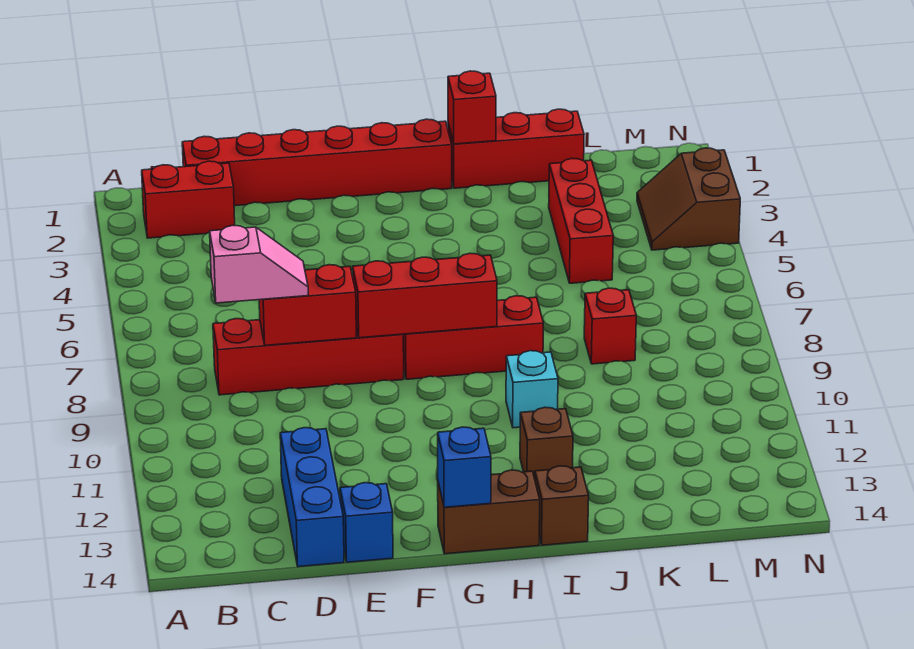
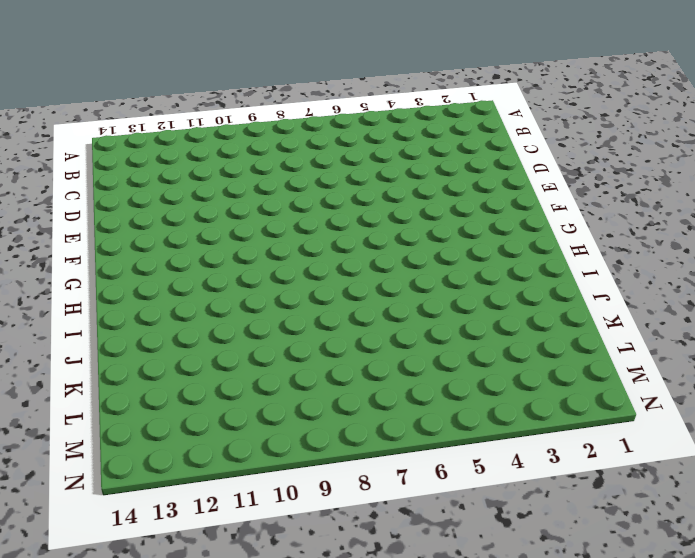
none -> red 1x2 brick [142,161,235,238]
none -> red 1x6 brick [182,119,452,206]
none -> red 1x4 brick [213,319,404,395]

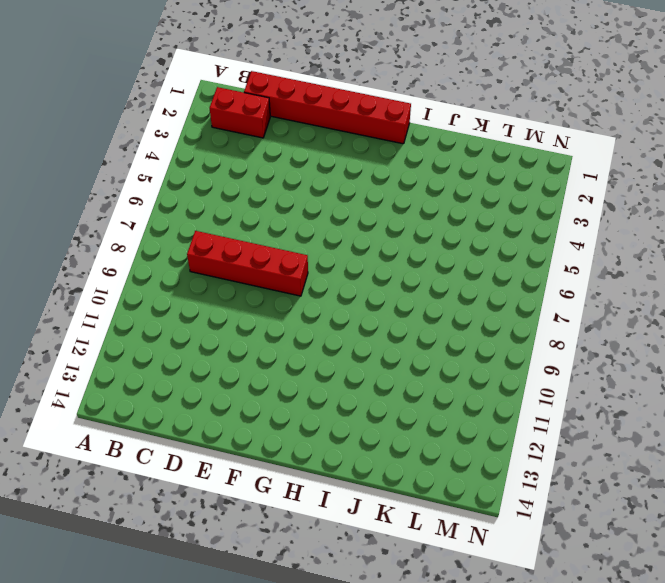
none -> blue 1x3 brick [280,428,344,567]
none -> blue 1x1 brick [340,483,393,562]
none -> red 1x3 brick [403,296,543,379]

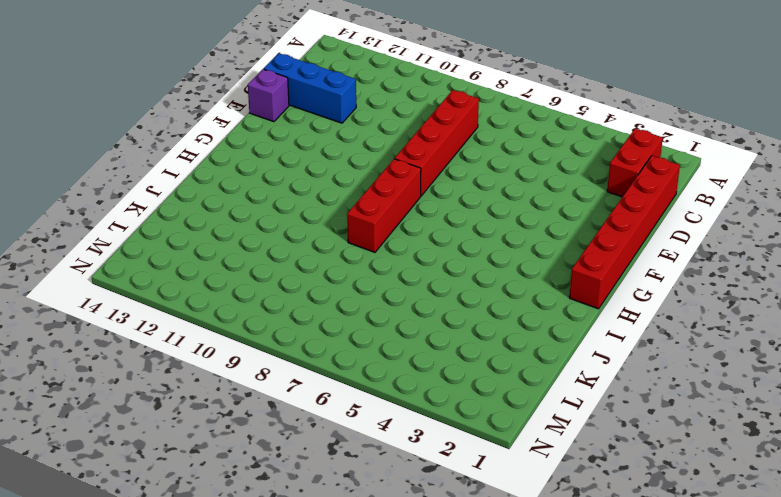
purple 1x1 brick [248,69,289,122] -> blue 1x1 brick [340,483,393,562]
none -> brown 1x2 brick [438,470,540,554]
none -> red 1x3 brick [448,109,584,188]
none -> cyan 1x1 brick [506,351,558,428]

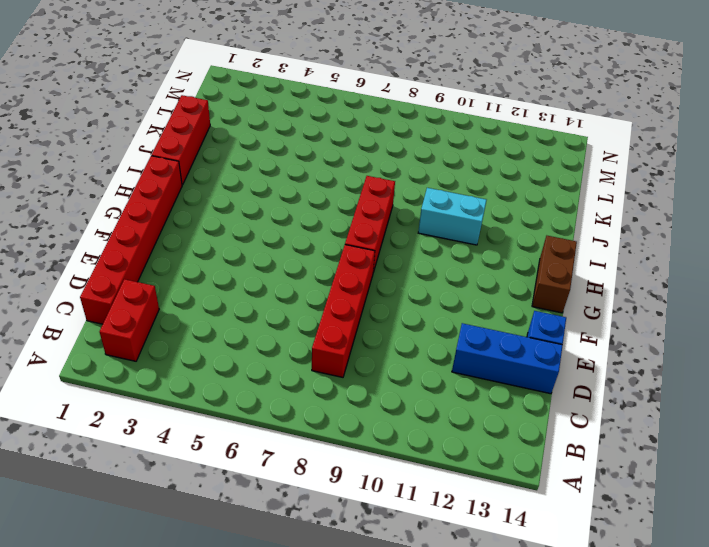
cyan 1x2 brick [418,188,486,245] -> cyan 1x1 brick [506,351,558,428]
none -> brown 1x1 brick [520,407,573,478]
none -> brown 1x1 brick [535,466,589,545]
none -> red 1x3 brick [549,158,613,283]

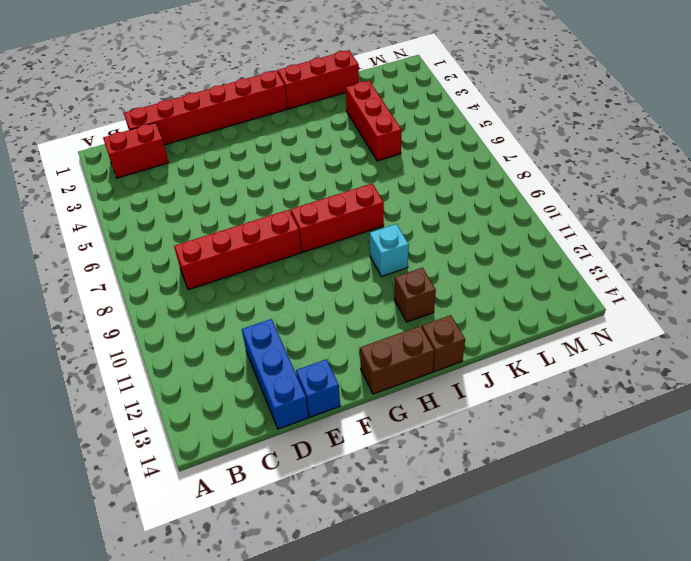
none -> red 1x1 brick [584,288,636,364]
none -> brown 2x2 slope [637,148,740,250]
none -> red 1x2 brick [259,265,356,345]

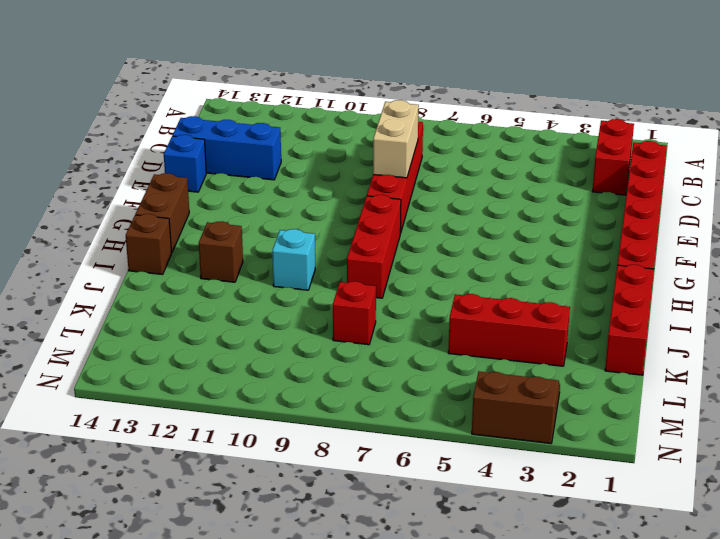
tan 1x2 brick [373,100,419,178] -> red 1x2 brick [259,265,356,345]
none -> red 1x3 brick [353,253,497,338]
none -> blue 1x1 brick [438,427,491,507]
none -> red 1x1 brick [448,71,496,144]

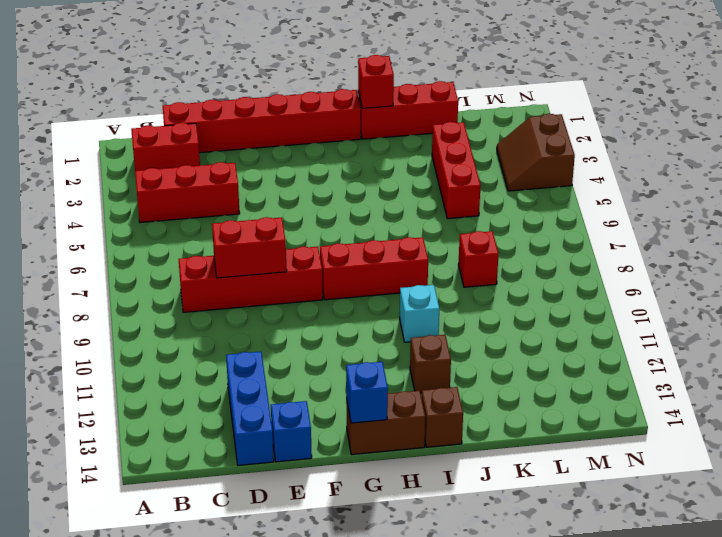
red 1x3 brick [135,162,240,223] -> red 1x3 brick moved to [353,253,497,338]
none -> pink 1x2 slope [210,225,308,303]

